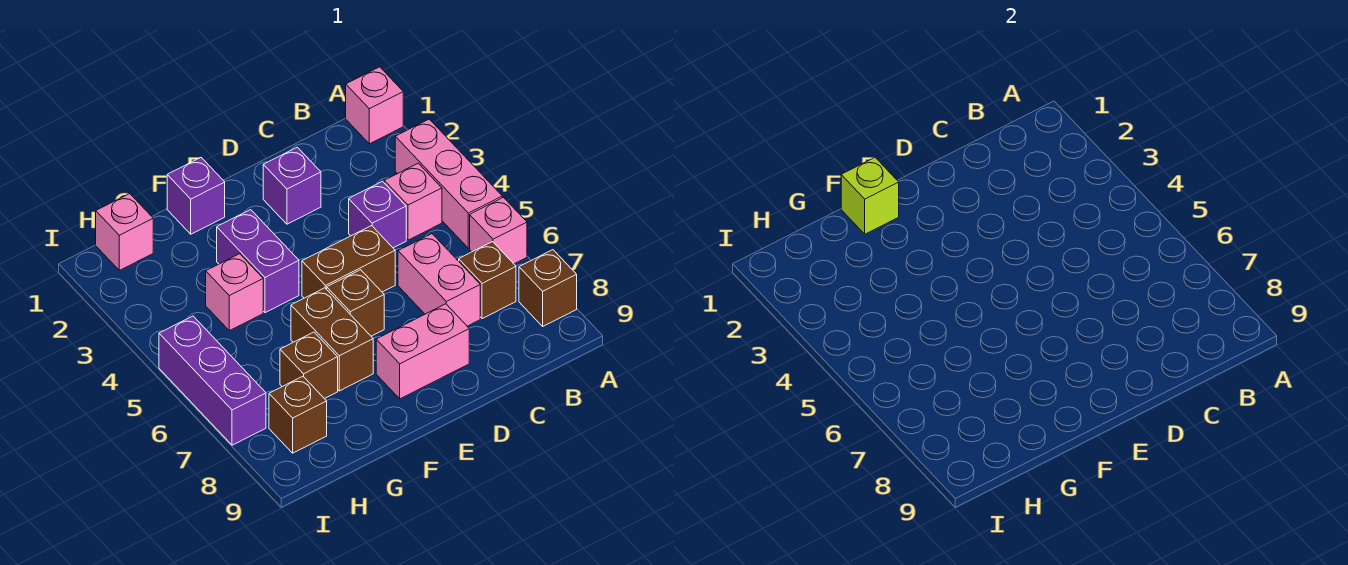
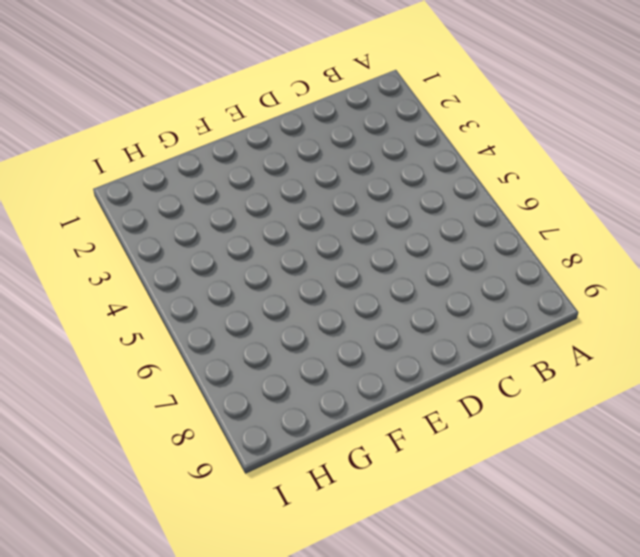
none -> pink 1x1 brick [346,67,403,144]
none -> pink 1x3 brick [395,119,502,248]
none -> pink 1x1 brick [470,197,527,264]

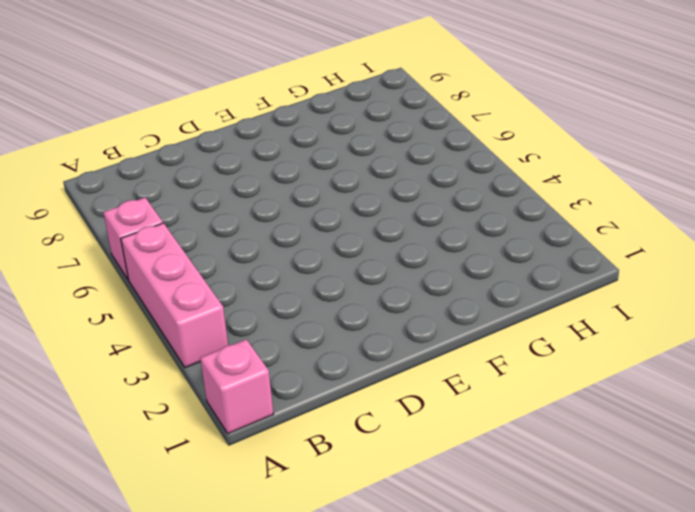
none -> brown 1x1 brick [519,250,577,326]
none -> pink 1x1 brick [384,163,442,240]
none -> brown 1x1 brick [459,242,516,319]

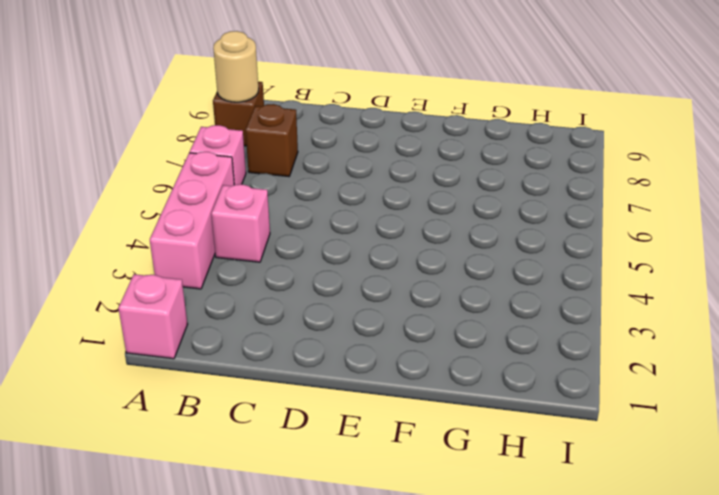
tan 1x1 round brick [213,31,259,102] -> none
none -> purple 1x1 brick [349,181,406,248]
none -> pink 1x2 brick [398,234,480,326]
none -> purple 1x1 brick [263,147,321,224]

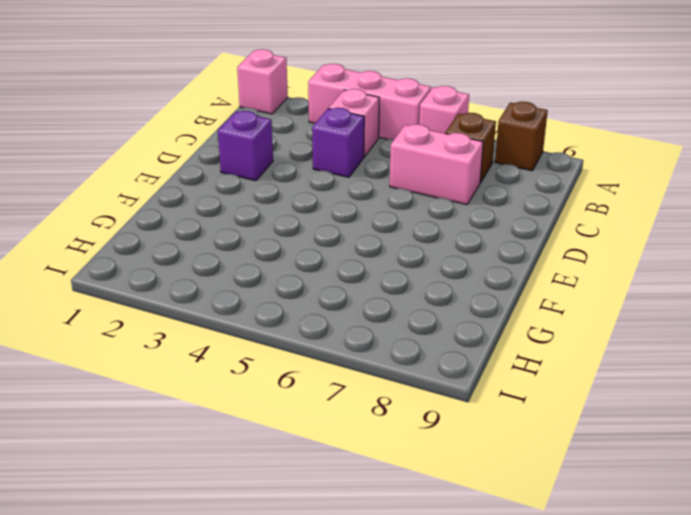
none -> brown 1x2 brick [302,226,395,298]
none -> pink 1x2 brick [376,304,469,399]
none -> brown 1x1 brick [327,270,384,336]

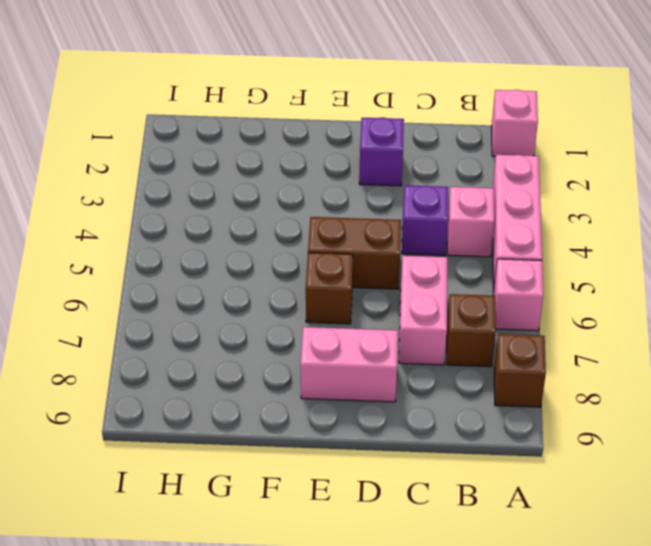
none -> purple 1x1 brick [167,158,225,234]
none -> purple 1x2 brick [217,210,299,313]
none -> brown 1x2 brick [291,288,373,391]

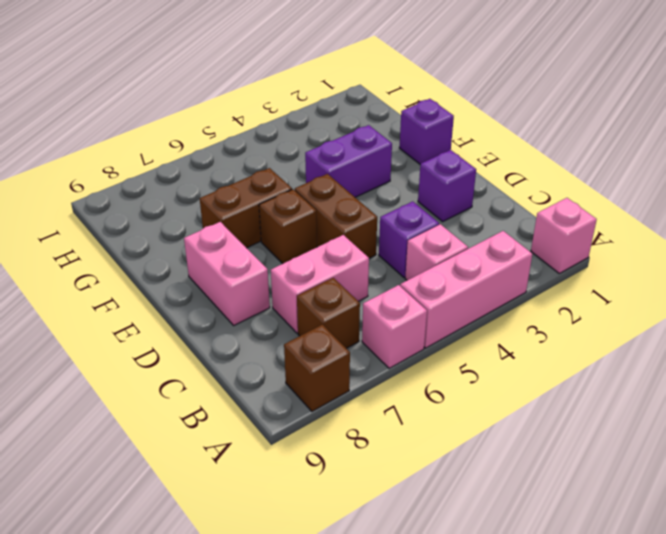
none -> pink 1x1 brick [206,254,263,331]
none -> brown 1x1 brick [280,332,338,399]
none -> pink 1x1 brick [96,194,153,270]

